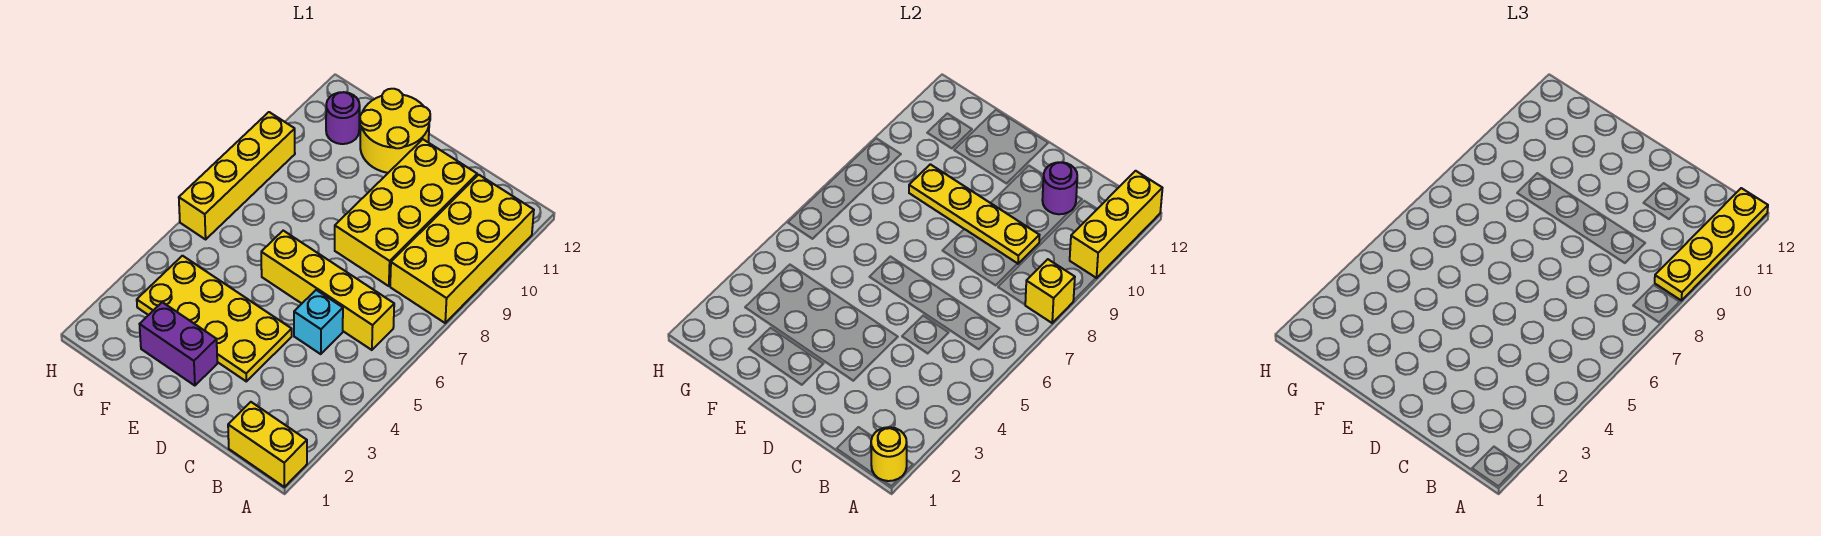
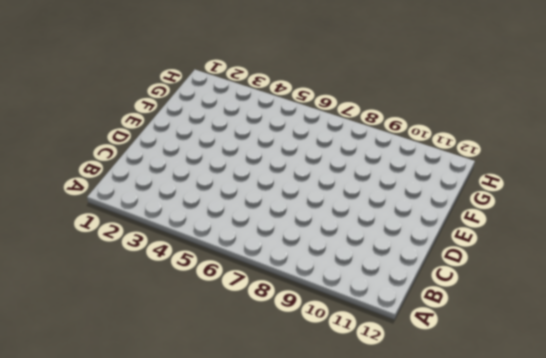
none -> yellow 1x2 brick [228,402,307,487]
none -> yellow 2x4 brick [390,175,534,323]
none -> yellow 1x4 brick [261,231,394,350]

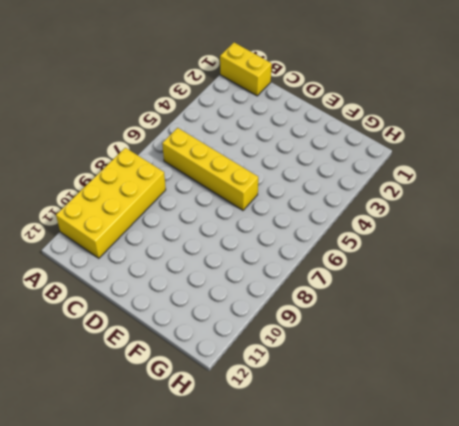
none -> cyan 1x1 brick [294,290,343,354]
none -> yellow 2x4 brick [335,139,477,286]
none -> yellow 2x4 plate [137,256,292,381]

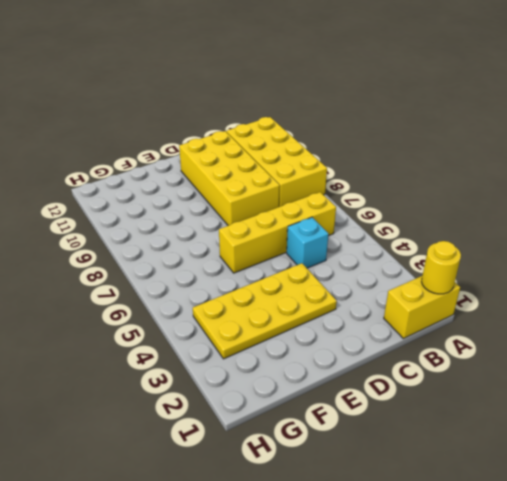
none -> purple 1x2 brick [140,302,217,386]
none -> yellow 2x2 round brick [360,89,430,173]
none -> purple 1x1 round brick [326,92,360,144]

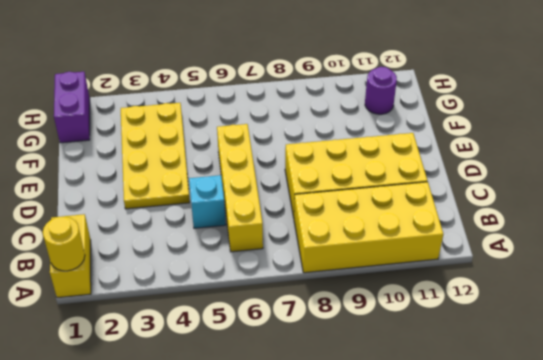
purple 1x2 brick [54,72,90,143] -> purple 1x2 brick moved to [140,302,217,386]
none -> yellow 2x2 round brick [360,89,430,173]
none -> yellow 1x4 brick [179,112,295,239]
none -> yellow 1x1 brick [1025,259,1075,323]

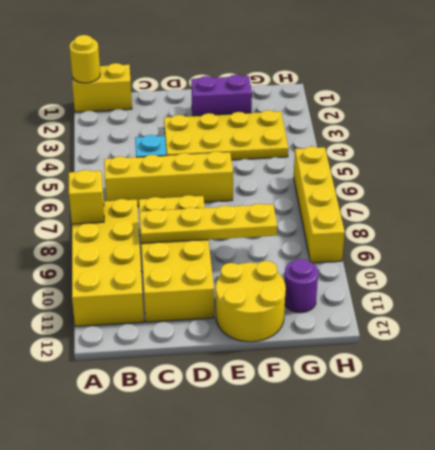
none -> yellow 1x3 brick [1070,171,1162,278]
none -> purple 1x1 round brick [1042,162,1077,214]
none -> yellow 1x4 plate [1655,188,1768,300]

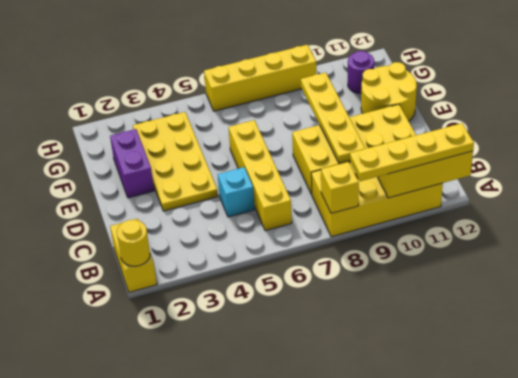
none -> purple 1x1 round brick [1042,162,1077,214]

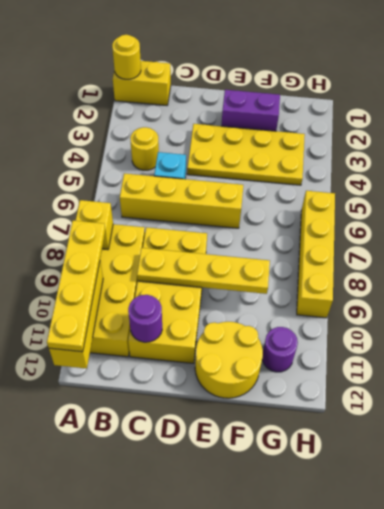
yellow 1x1 round brick [130,127,159,170] -> none

